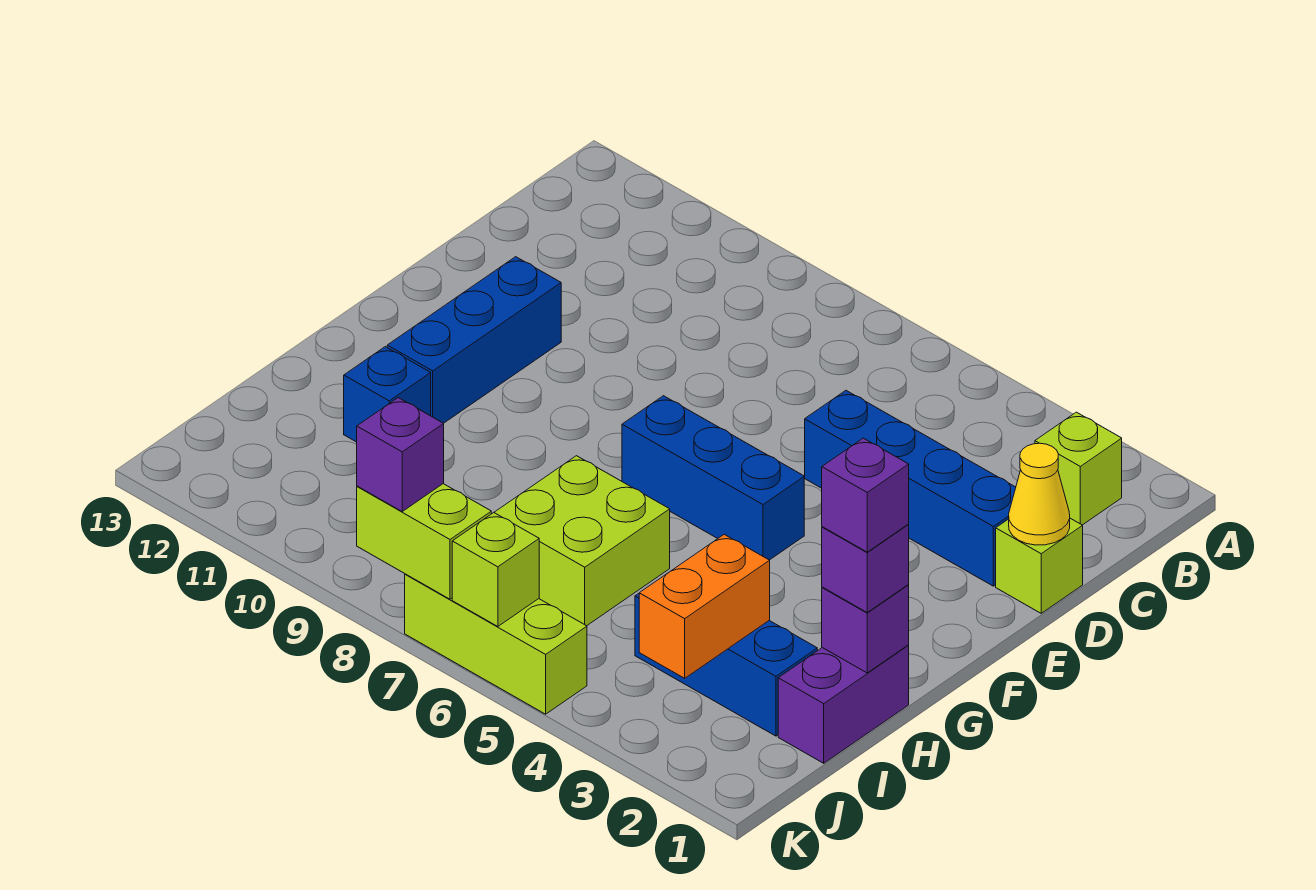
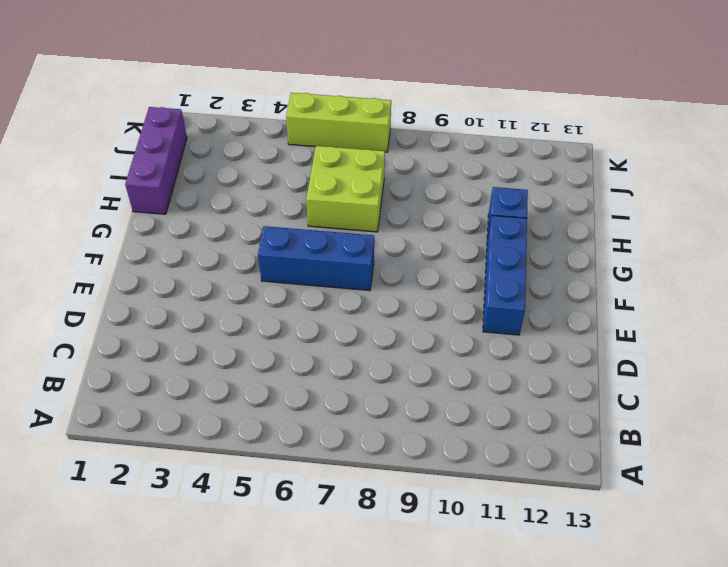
purple 1x3 brick [125,107,187,214] -> purple 1x2 brick [778,645,909,763]
none -> lime 1x1 brick [1035,412,1122,525]
none -> lime 1x1 brick [996,518,1083,613]
none -> blue 1x4 brick [805,391,1016,586]

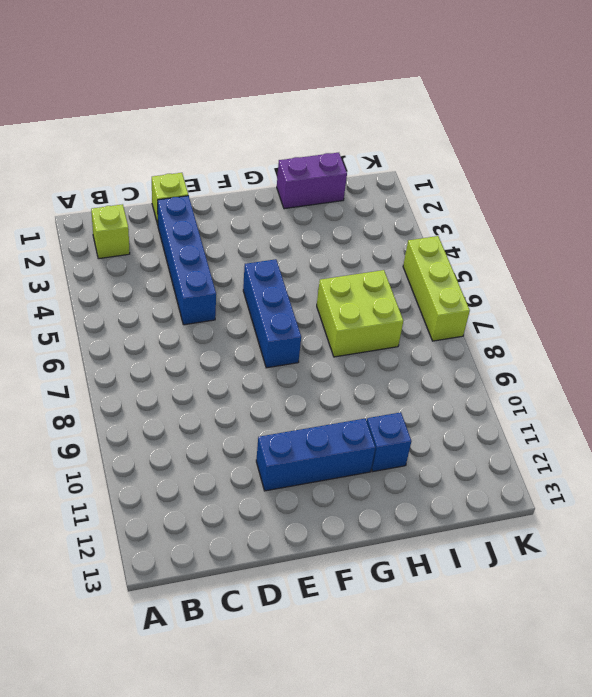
none -> blue 1x3 brick [635,593,817,736]
none -> yellow 1x1 cone [1009,443,1070,545]
none -> purple 1x1 brick [822,585,909,673]

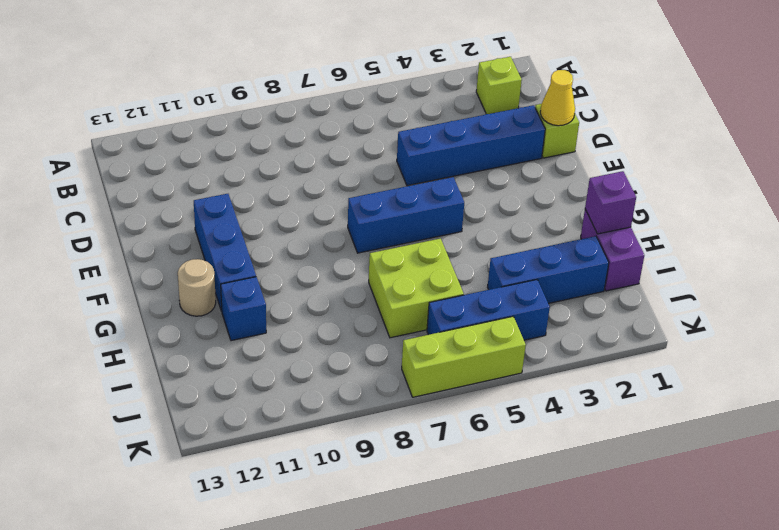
tan 1x1 round brick [178,259,216,316] -> none
blue 1x3 brick [427,280,550,340] -> none
none -> orange 1x2 brick [639,535,770,678]
none -> lime 1x1 brick [452,513,539,627]
none -> lime 1x2 brick [357,484,491,599]

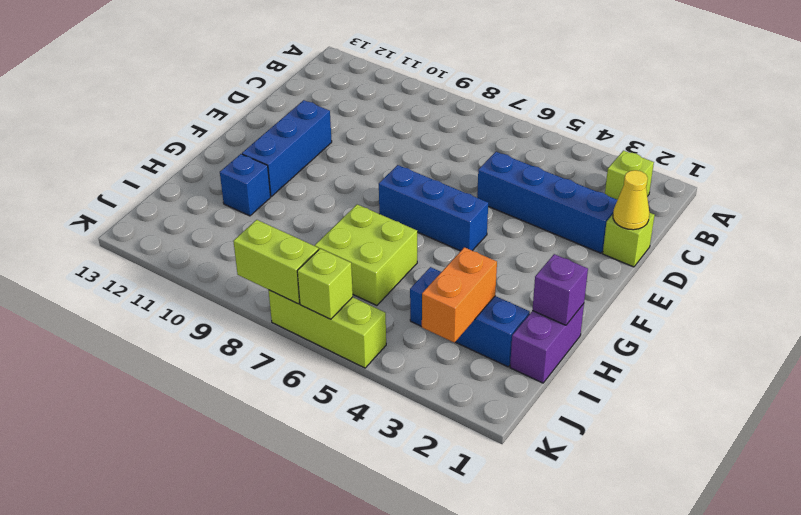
none -> purple 1x1 brick [822,525,909,612]
none -> purple 1x1 brick [357,398,444,511]
none -> purple 1x1 brick [822,438,909,552]

